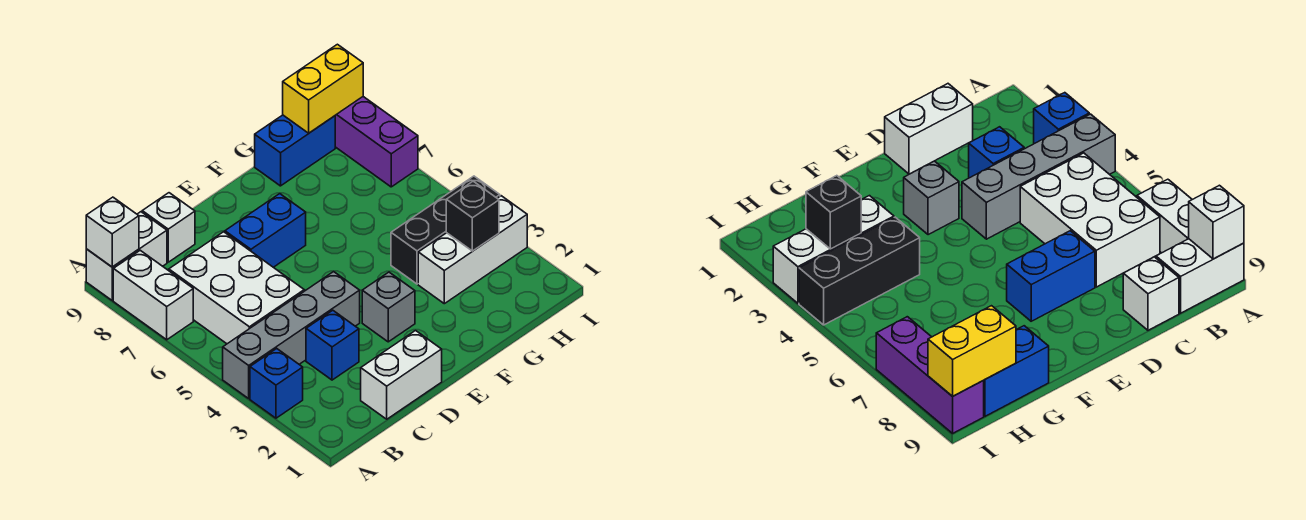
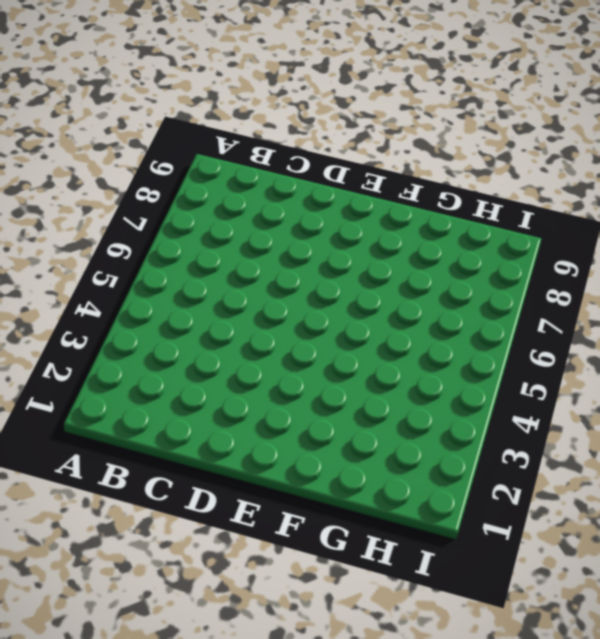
none -> blue 1x1 brick [250,349,303,418]
none -> grey 1x4 brick [223,272,360,398]
none -> white 1x2 brick [113,250,193,340]

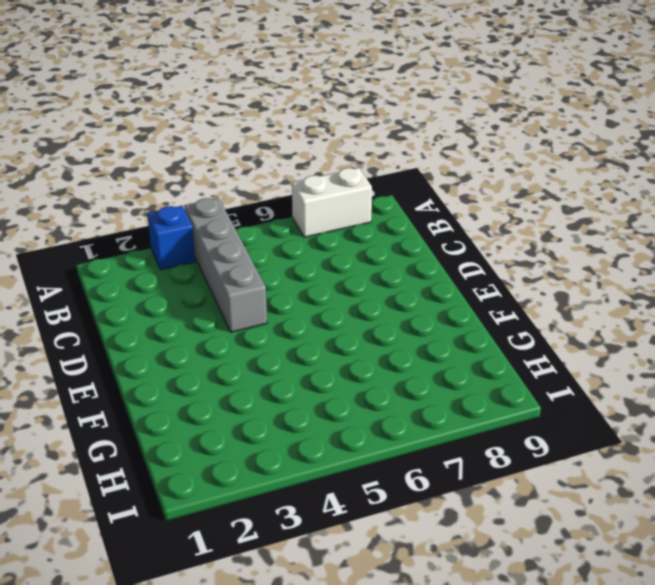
none -> white 1x2 brick [86,212,167,300]
none -> white 2x3 brick [169,232,304,344]
none -> white 1x2 brick [361,331,442,419]

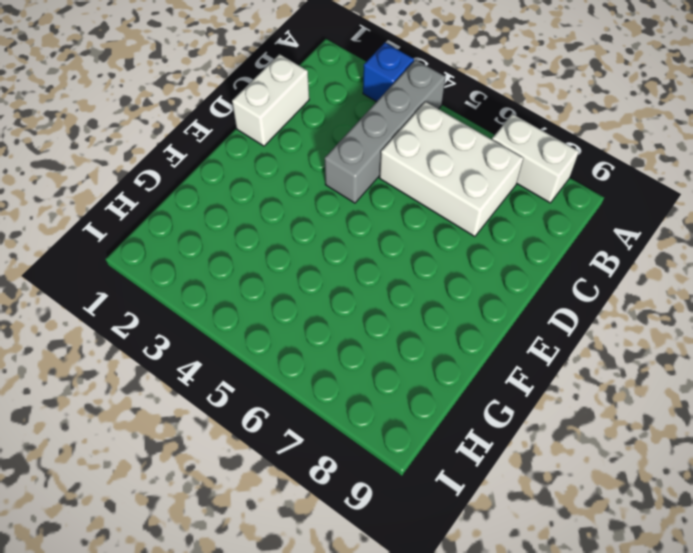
none -> white 1x2 brick [86,212,167,300]
none -> blue 1x1 brick [306,310,359,380]
none -> white 1x1 brick [142,193,195,262]

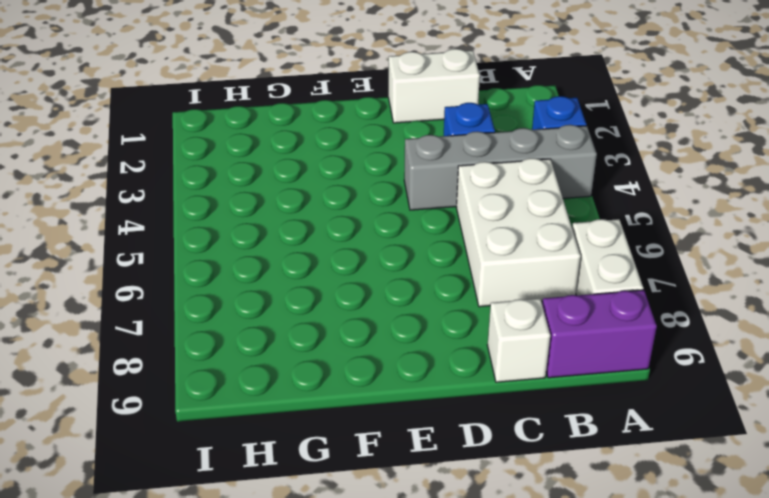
purple 1x2 brick [542,290,657,378] -> white 1x2 brick [86,212,167,300]
none -> blue 1x2 brick [225,194,306,267]
none -> grey 1x1 brick [362,272,415,342]
none -> white 1x3 brick [418,196,527,304]

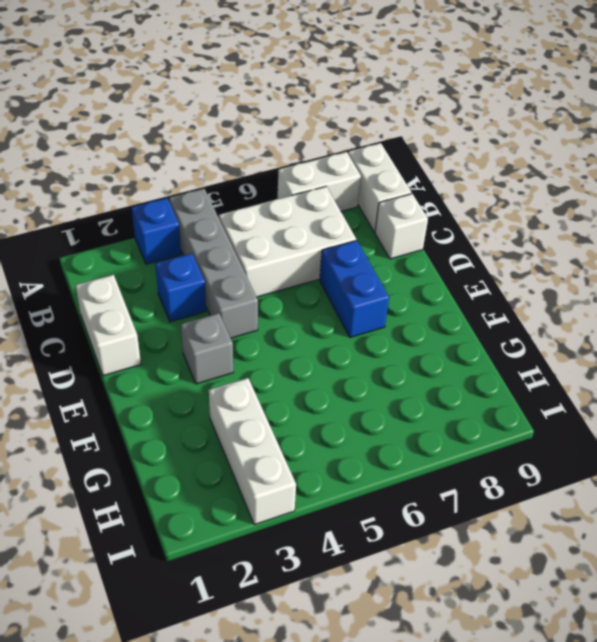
none -> black 1x3 brick [391,176,500,284]
none -> blue 1x2 brick [255,115,335,186]
none -> purple 1x3 brick [335,97,418,187]

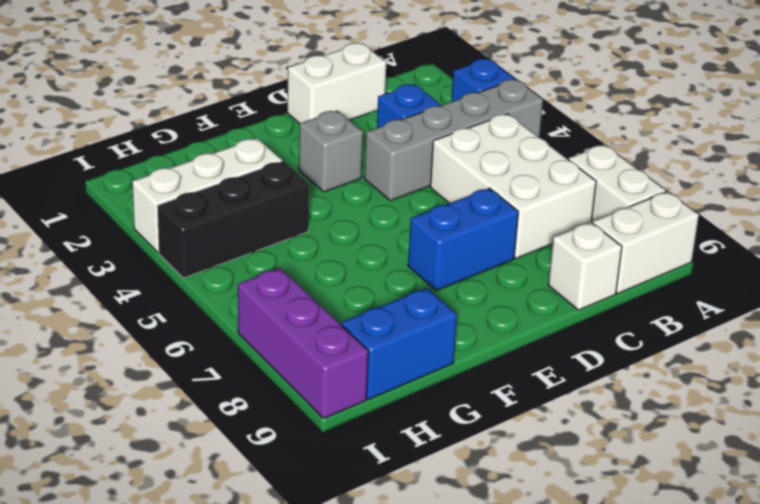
none -> white 1x1 brick [86,197,139,267]
none -> black 1x1 brick [446,181,499,251]
none -> yellow 1x2 brick [283,44,363,133]

